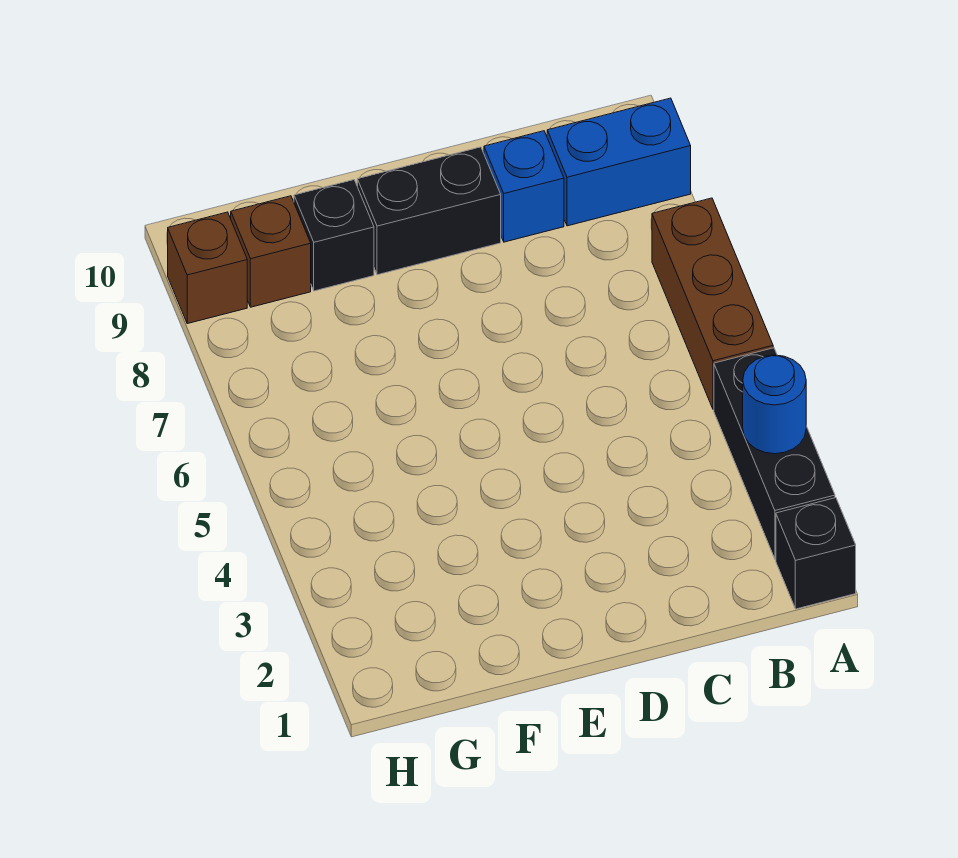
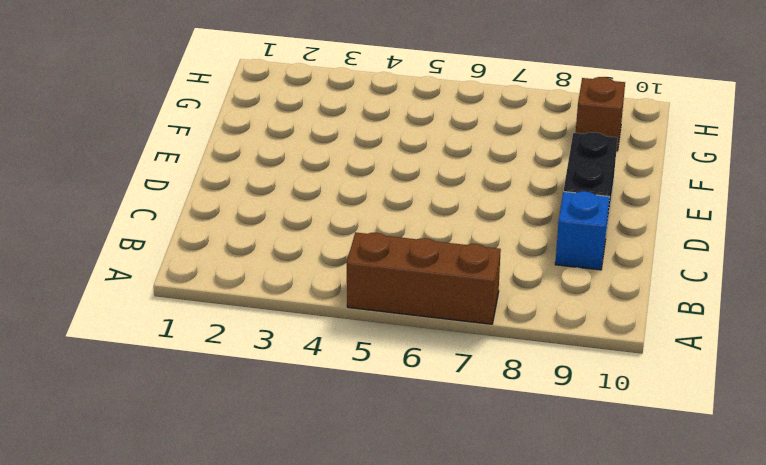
none -> black 1x1 brick [776,498,856,609]
none -> black 1x3 brick [714,348,835,559]

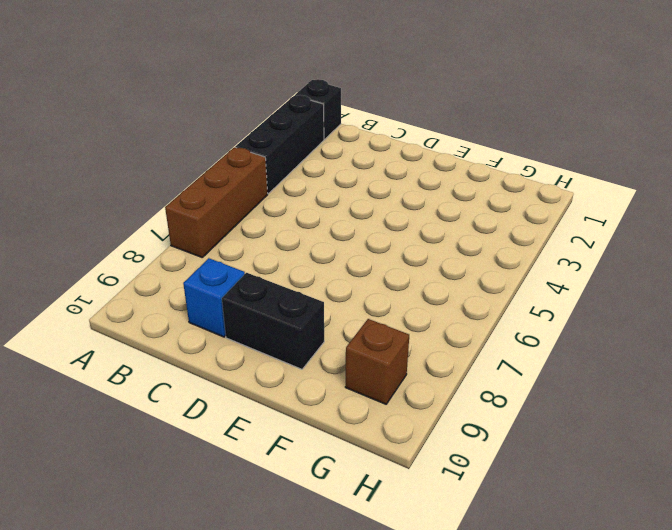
none -> blue 1x2 brick [547,98,691,226]
none -> black 1x1 brick [294,180,374,291]

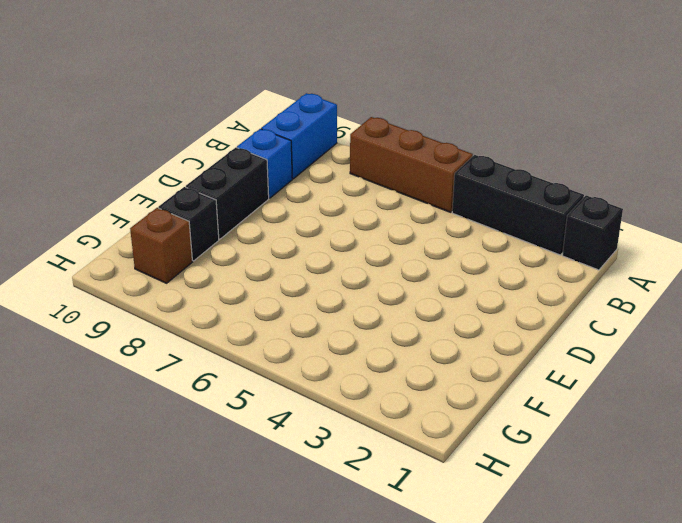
none -> brown 1x1 brick [168,212,247,324]
none -> blue 1x1 round brick [743,355,806,454]

